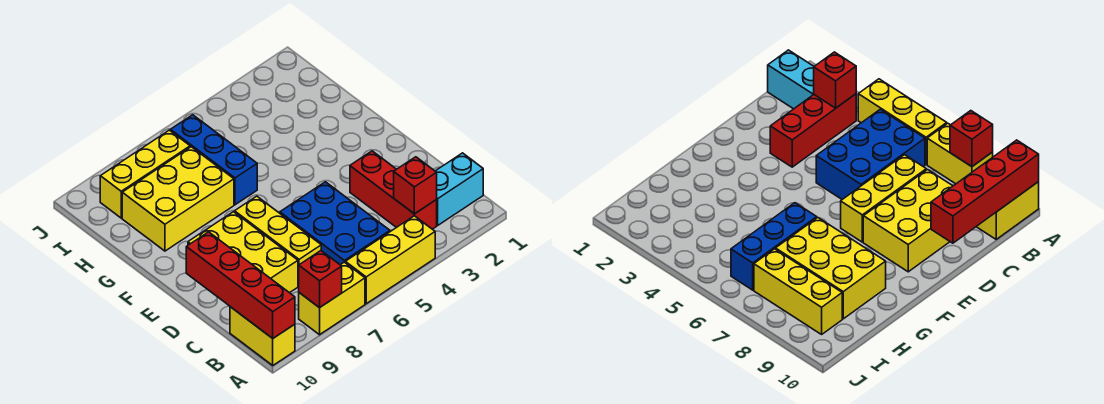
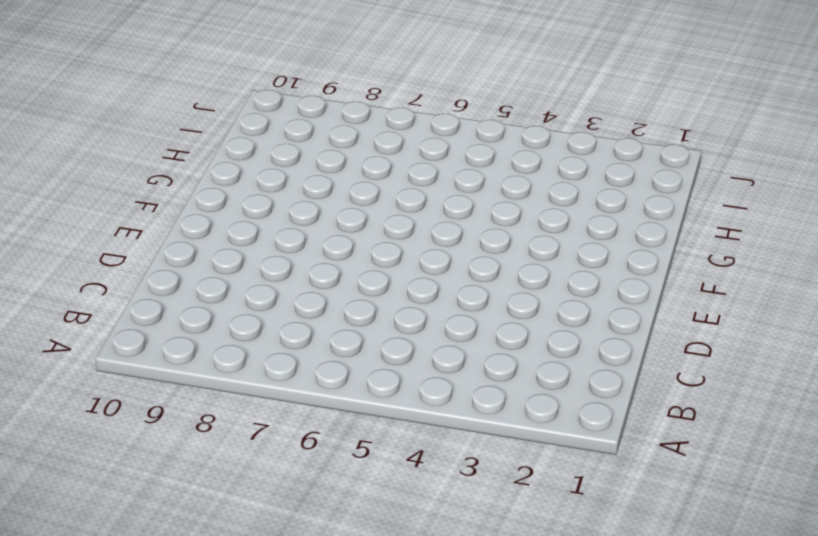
none -> yellow 1x3 brick [345,216,435,304]
none -> yellow 1x2 brick [299,262,365,335]
none -> yellow 1x2 brick [230,307,295,365]

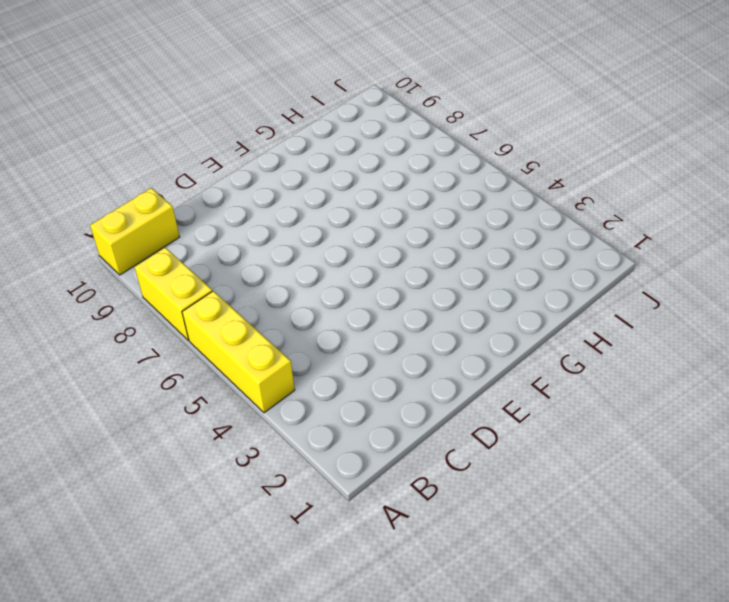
none -> cyan 1x2 brick [436,153,483,225]
none -> red 1x3 brick [350,151,437,229]
none -> blue 2x3 brick [280,182,390,265]

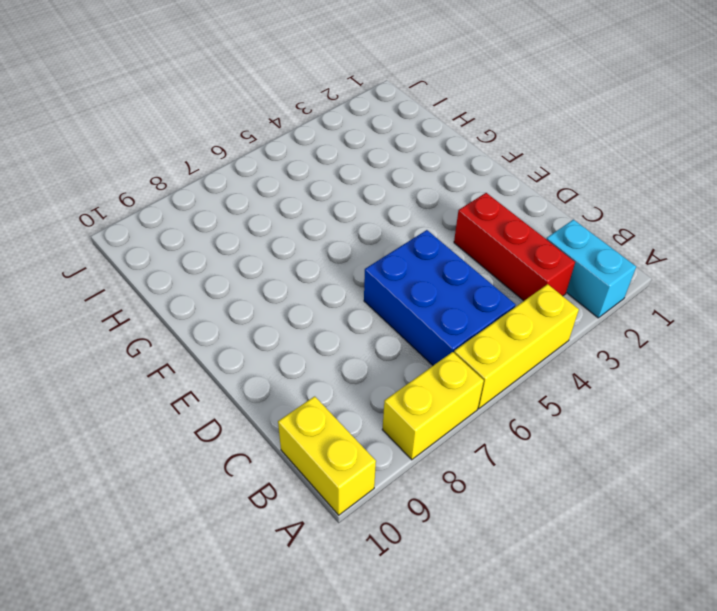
cyan 1x2 brick [546,220,636,318] -> cyan 1x2 brick turned to [436,153,483,225]
none -> yellow 1x3 brick [235,196,321,286]
none -> yellow 2x3 brick [188,212,298,293]
none -> blue 1x3 brick [170,115,257,205]

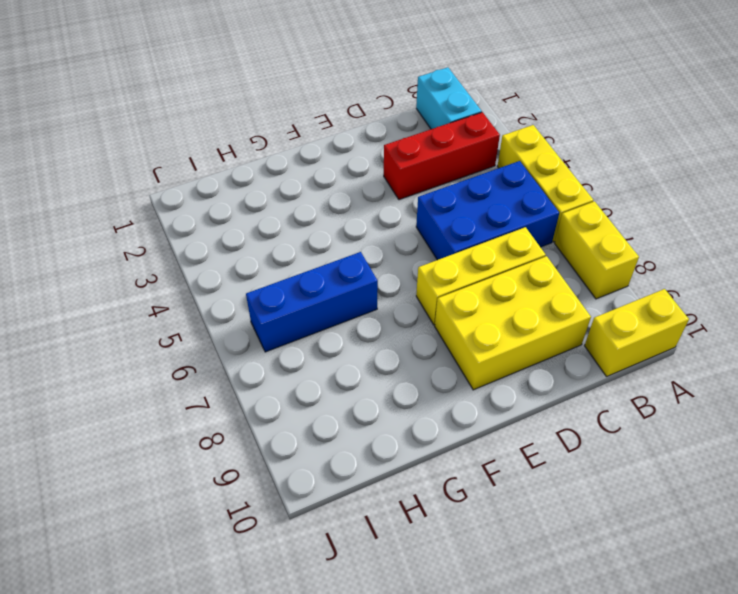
none -> yellow 2x3 brick [122,147,234,251]
none -> yellow 1x3 brick [100,130,190,218]
none -> red 1x1 brick [299,251,342,308]

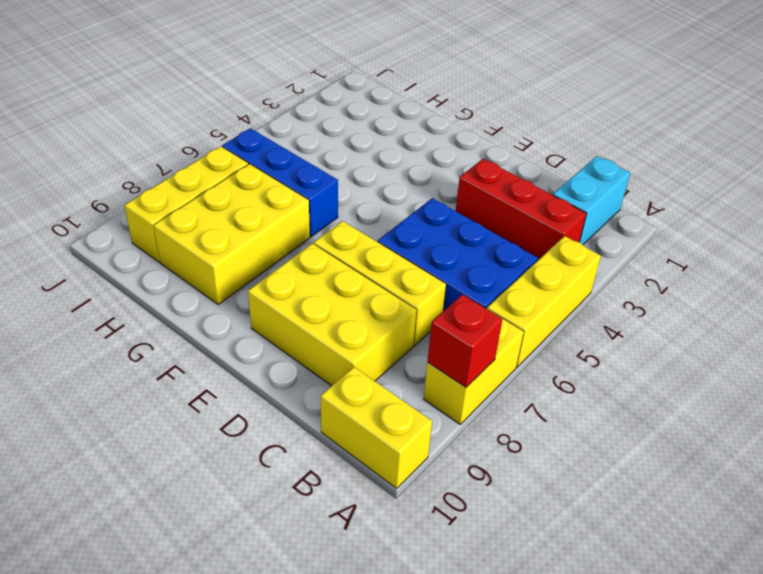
none -> red 1x4 brick [186,232,295,338]
none -> red 1x1 brick [394,157,437,214]

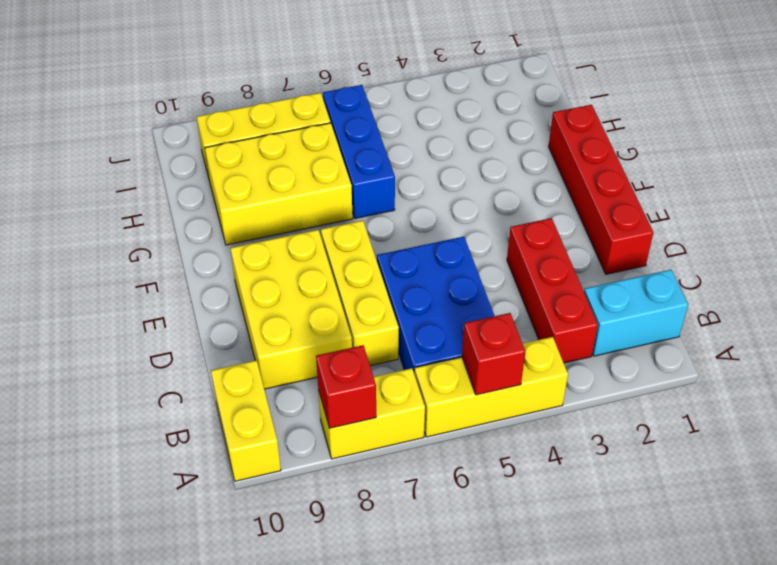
red 1x1 brick [462,313,525,395] -> red 1x1 brick moved to [394,157,437,214]
red 1x4 brick [549,105,653,274] -> red 1x4 brick moved to [186,232,295,338]

